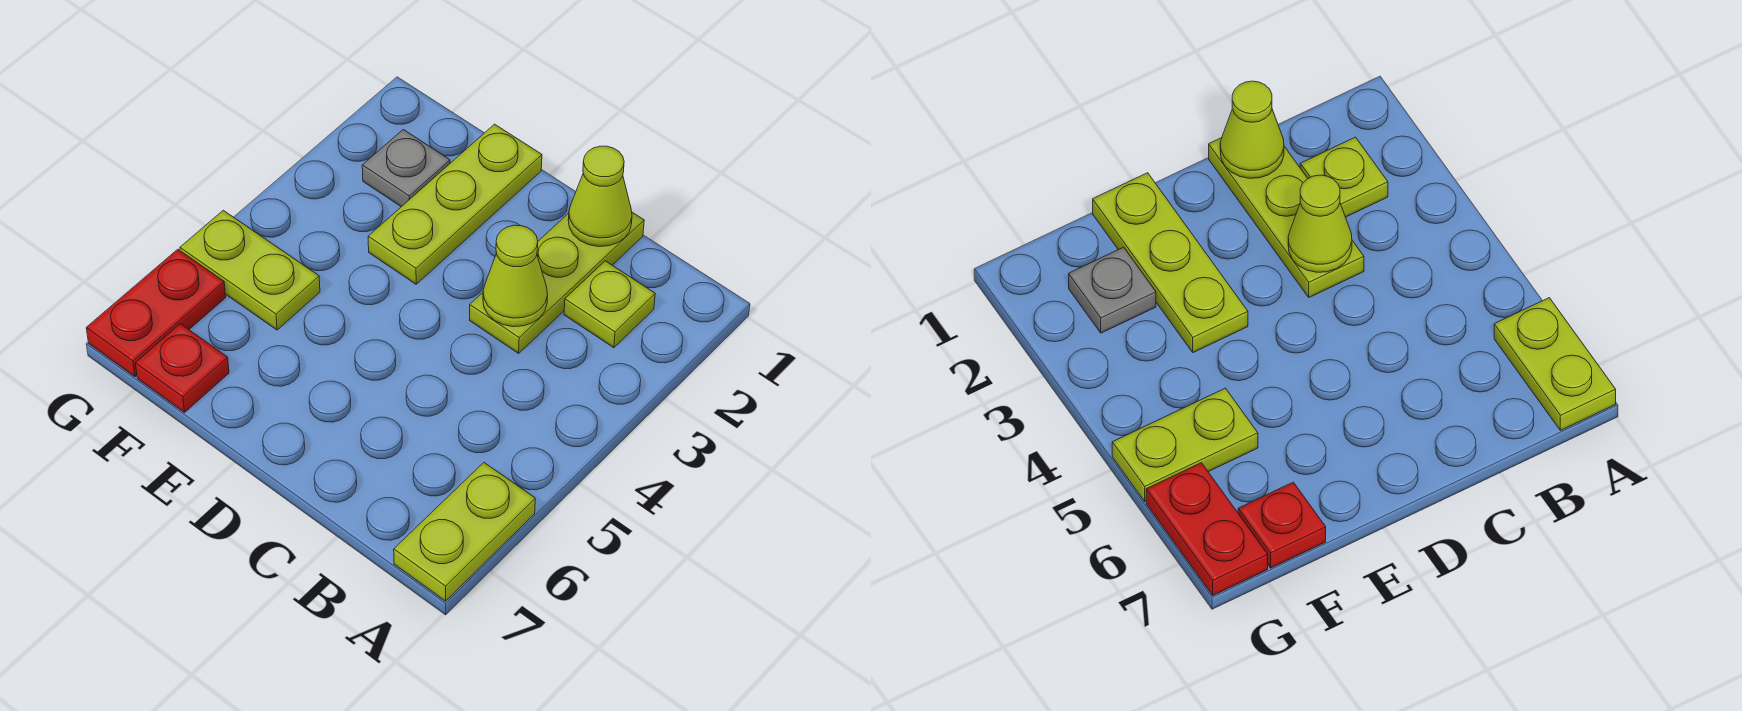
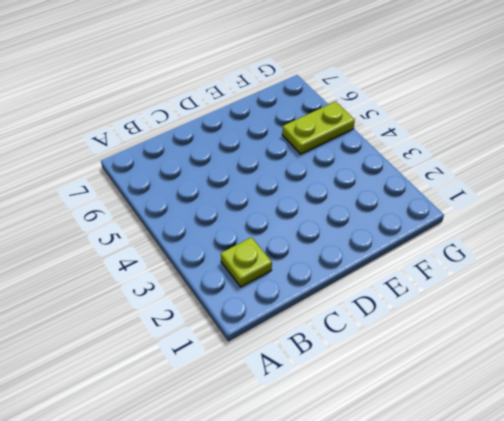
none -> lime 1x2 plate [394,463,535,601]
none -> lime 1x3 plate [470,212,644,353]

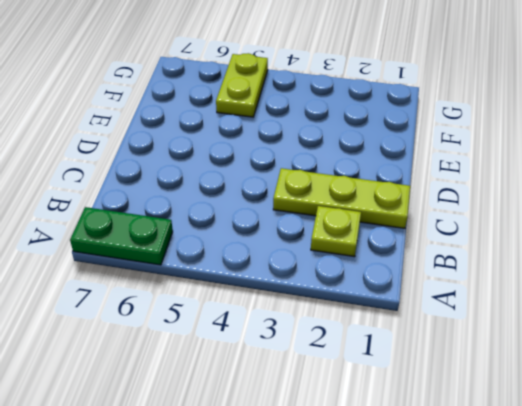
green 1x2 plate [70,207,173,265] -> lime 1x2 plate [394,463,535,601]
none -> lime 1x3 plate [368,124,542,284]
none -> grey 1x1 plate [362,130,450,207]

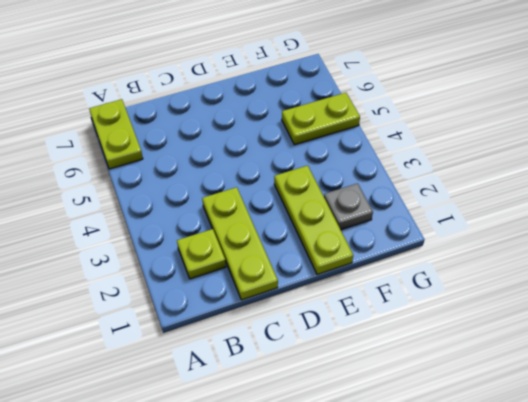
none -> red 1x1 plate [135,324,229,412]
none -> red 1x2 plate [86,249,226,377]

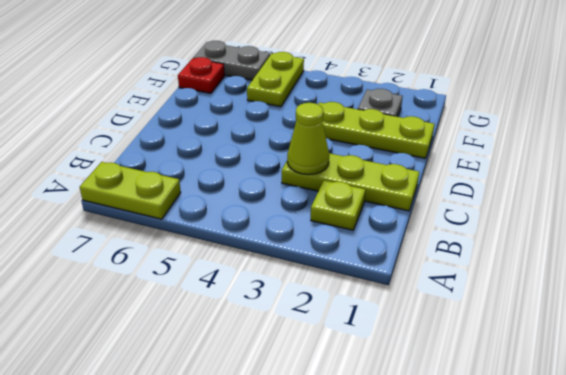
grey 1x2 plate [193,41,270,80] -> red 1x2 plate [86,249,226,377]
none -> lime 1x1 cone [568,146,632,246]

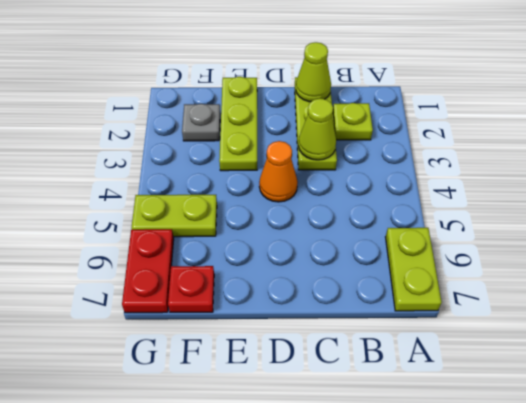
orange 1x1 cone [259,141,298,202] -> none

